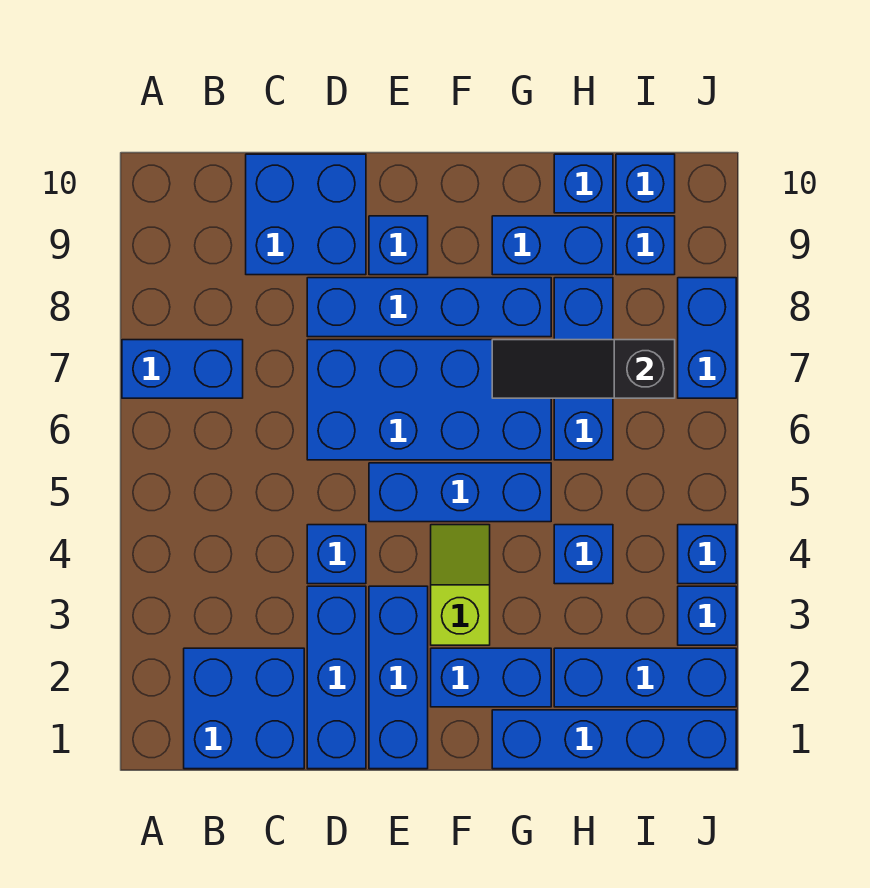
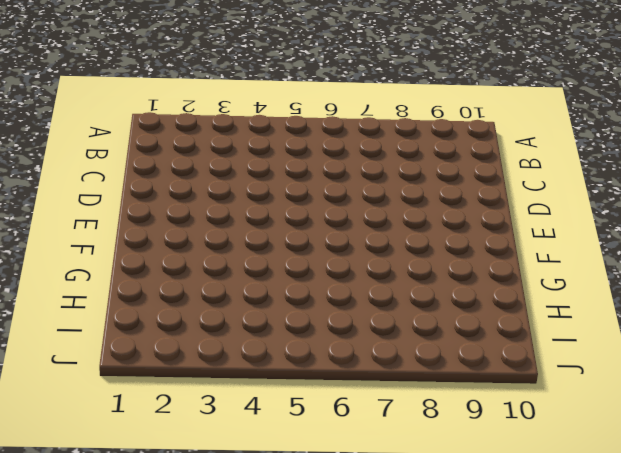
none -> blue 1x2 brick [122,340,243,398]
none -> blue 2x2 brick [184,648,304,769]
none -> blue 2x2 brick [246,154,366,275]

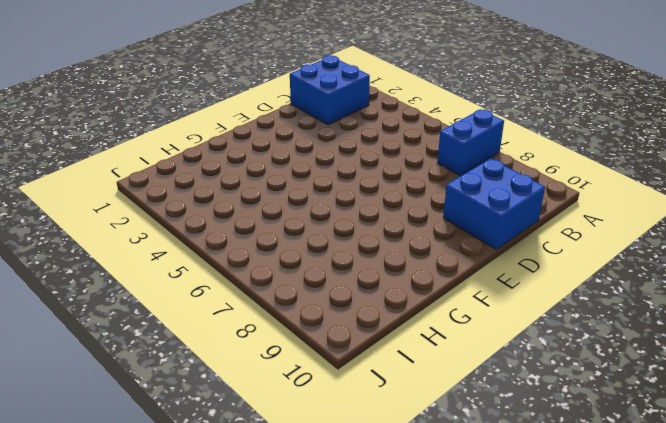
none -> blue 1x3 brick [307,586,366,769]
none -> blue 1x1 brick [307,525,366,584]
none -> blue 2x4 brick [307,340,551,460]

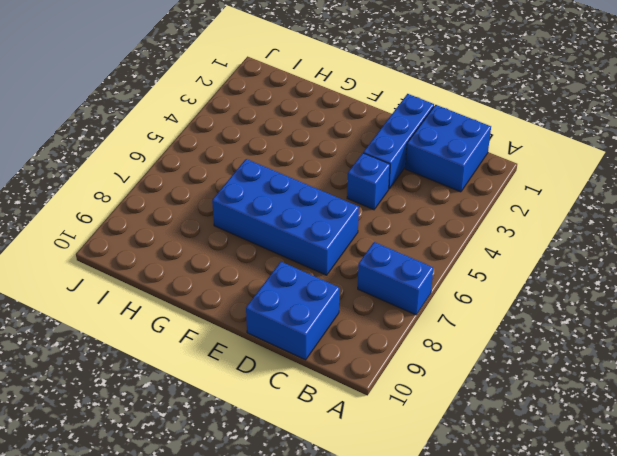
none -> blue 1x4 brick [307,278,551,337]
none -> blue 1x3 brick [369,586,428,769]
none -> blue 1x3 brick [369,463,551,522]

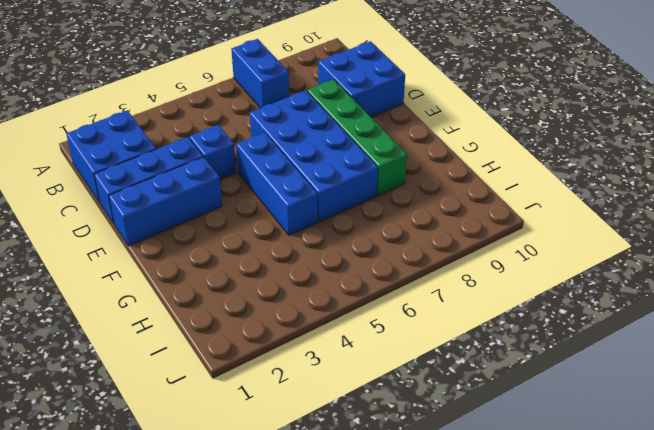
green 1x4 brick [307,79,407,196] -> blue 1x4 brick [307,278,551,337]
none -> blue 1x1 brick [369,216,428,275]
none -> blue 1x2 brick [431,648,551,707]
none -> lime 1x2 slope [431,525,490,645]

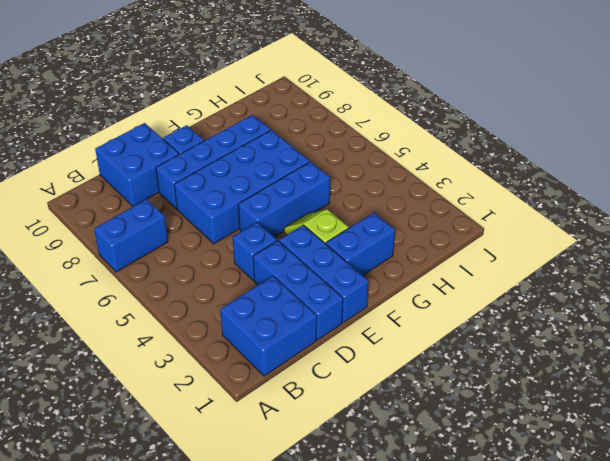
none -> blue 1x4 brick [492,710,736,769]
none -> blue 1x2 brick [492,216,613,275]
none -> blue 1x3 brick [554,648,736,707]

